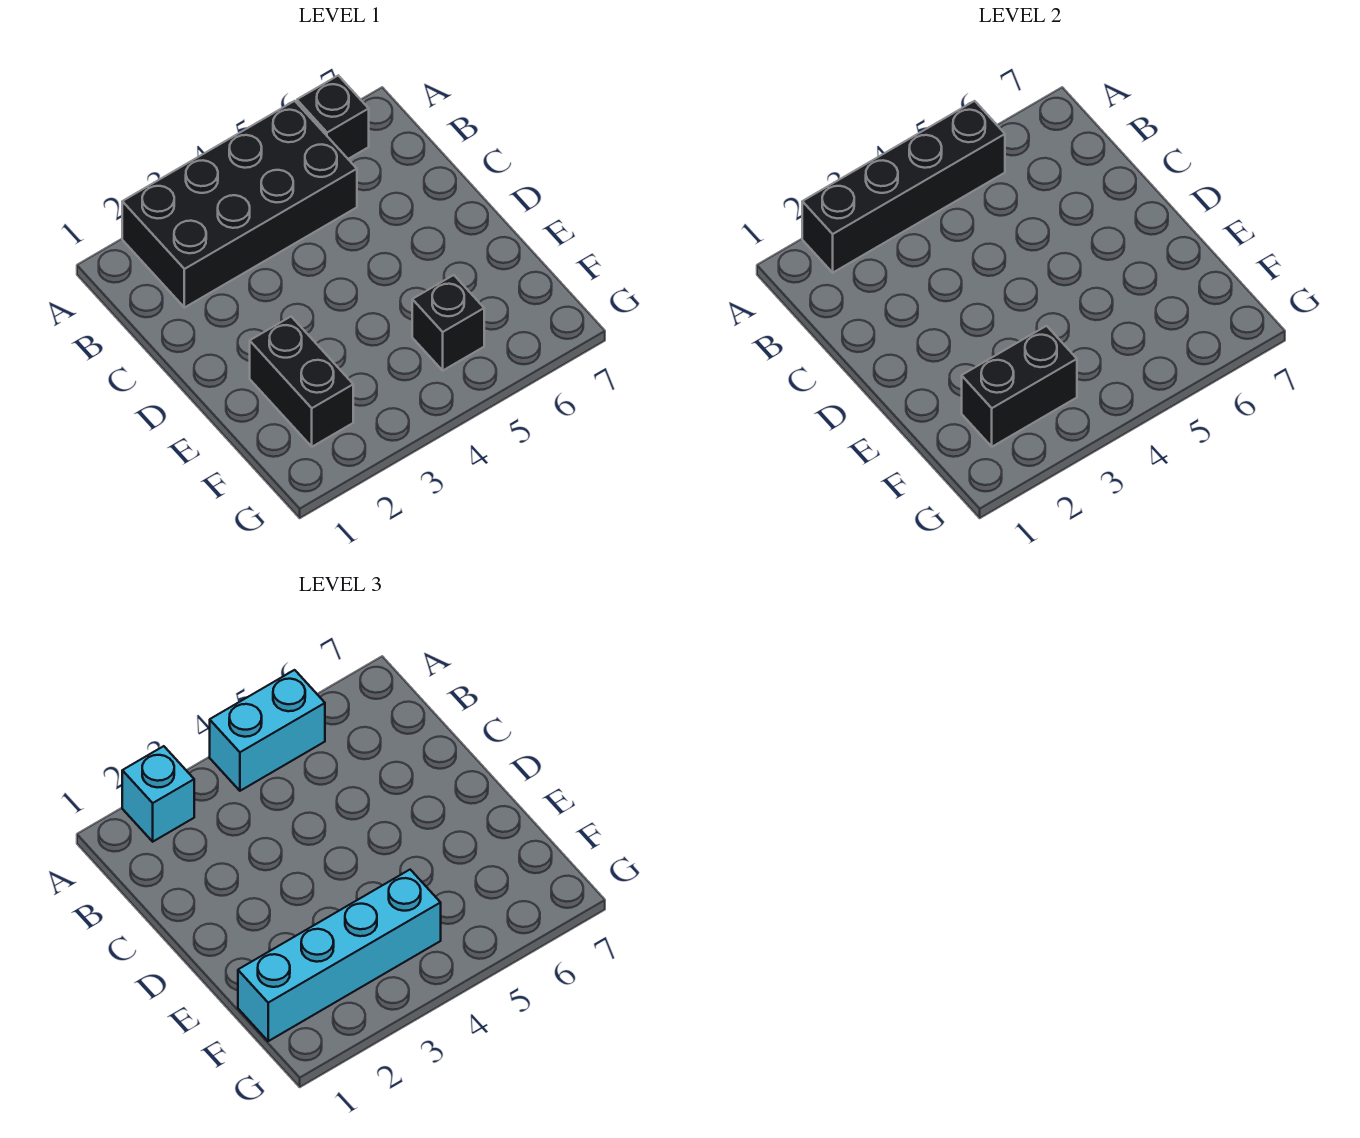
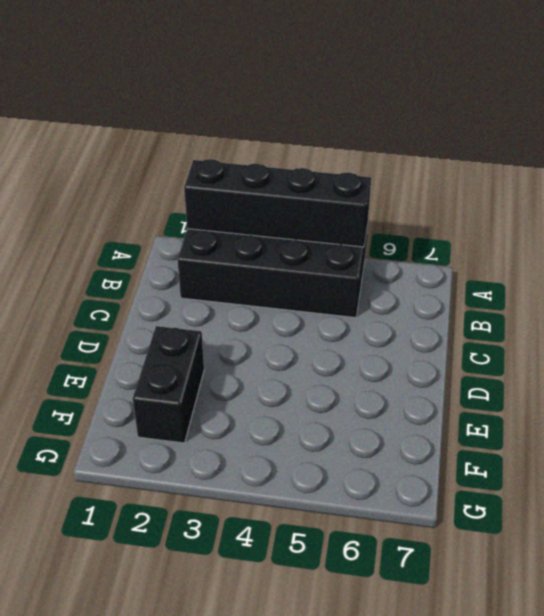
none -> black 1x1 brick [297,76,369,159]
none -> black 1x1 brick [412,275,484,370]

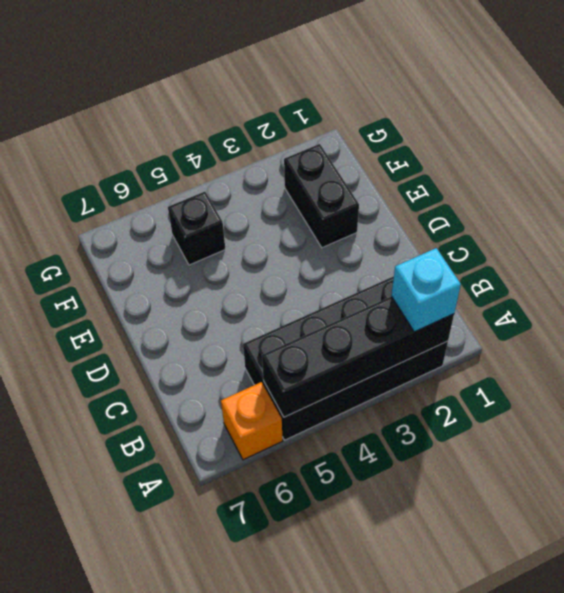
orange 1x1 brick [221,382,283,460] -> black 1x1 brick [297,76,369,159]
none -> black 1x2 brick [962,326,1077,447]
none -> cyan 1x2 brick [210,670,325,791]

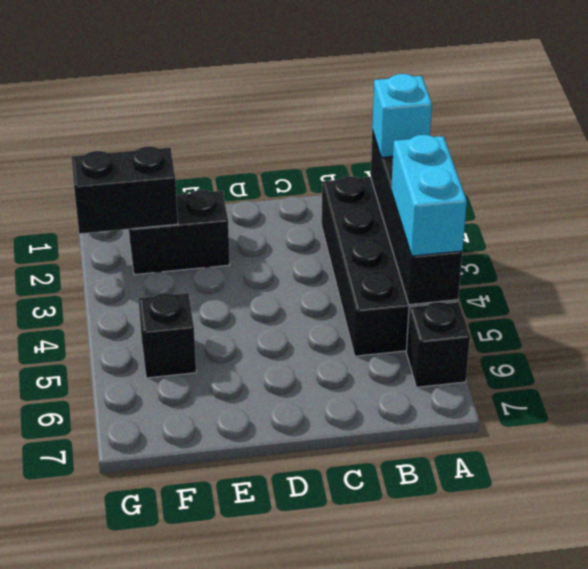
black 1x2 brick [72,146,178,234] -> black 1x2 brick turned to [962,326,1077,447]
none -> cyan 1x4 brick [238,870,441,1041]

